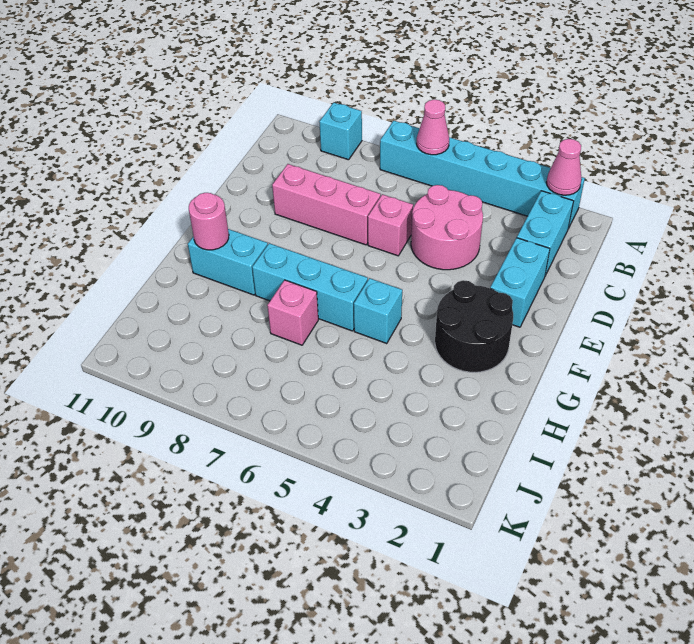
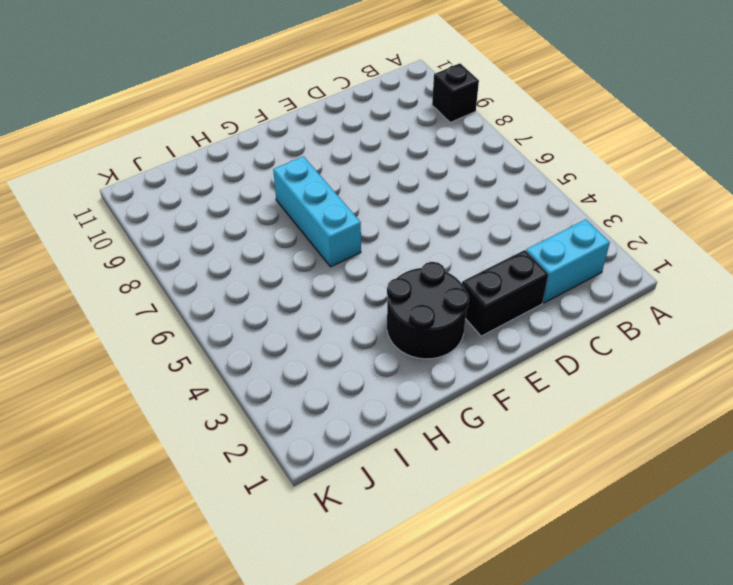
black 1x1 brick [432,63,479,123] -> cyan 1x1 brick [319,102,362,160]
black 1x2 brick [462,250,548,336] -> cyan 1x2 brick [490,238,550,327]
none -> cyan 1x6 brick [380,121,585,229]
none -> pink 2x2 round brick [411,185,483,270]
none -> pink 1x1 brick [368,194,413,256]

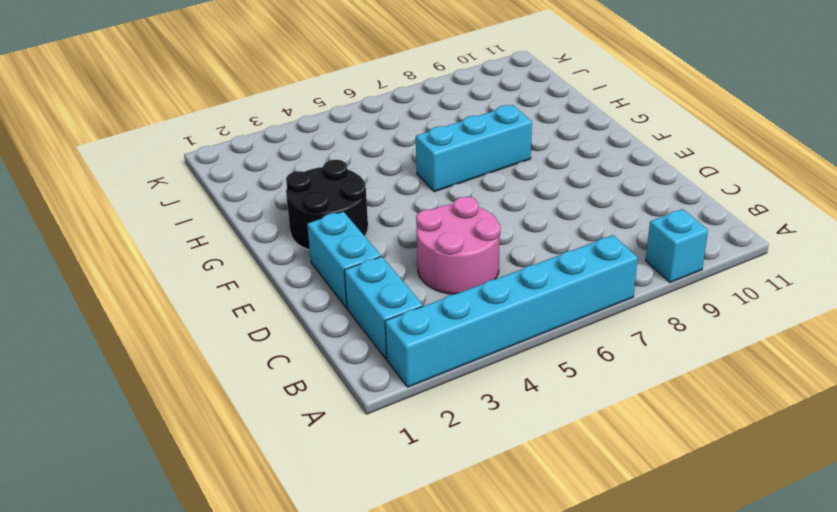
none -> pink 1x1 brick [368,194,413,256]
none -> pink 1x3 brick [272,164,381,245]
none -> cyan 1x1 brick [354,278,402,343]

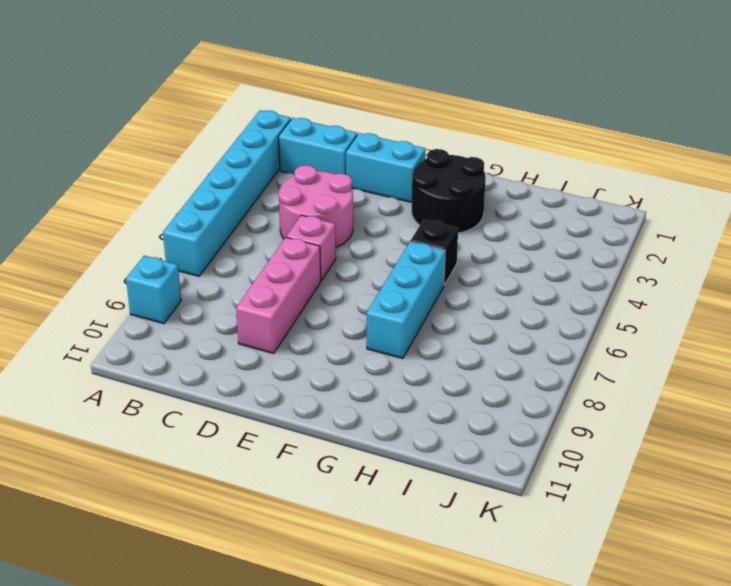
black 1x1 brick [410,220,458,285] -> cyan 1x1 brick [354,278,402,343]
none -> cyan 1x2 brick [188,229,268,295]
none -> pink 1x1 brick [267,280,318,345]
none -> pink 1x1 cone [547,139,582,195]

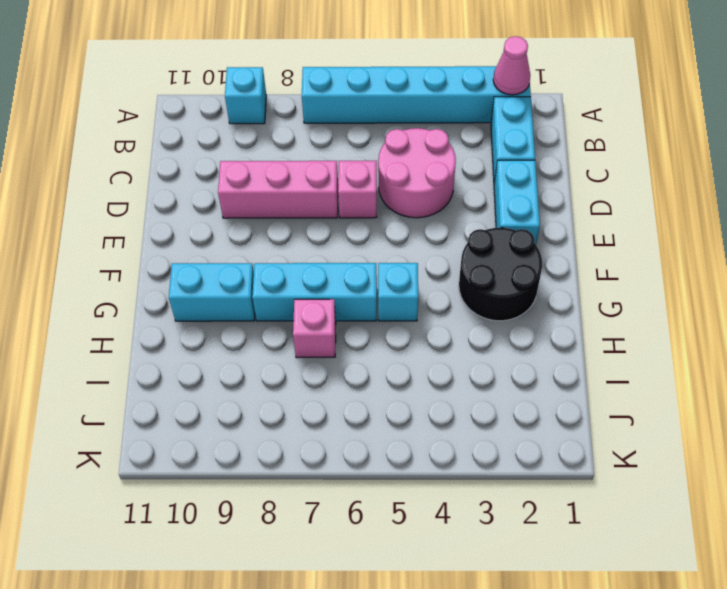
none -> pink 1x1 cone [417,100,449,155]
none -> pink 1x1 round brick [189,193,229,250]

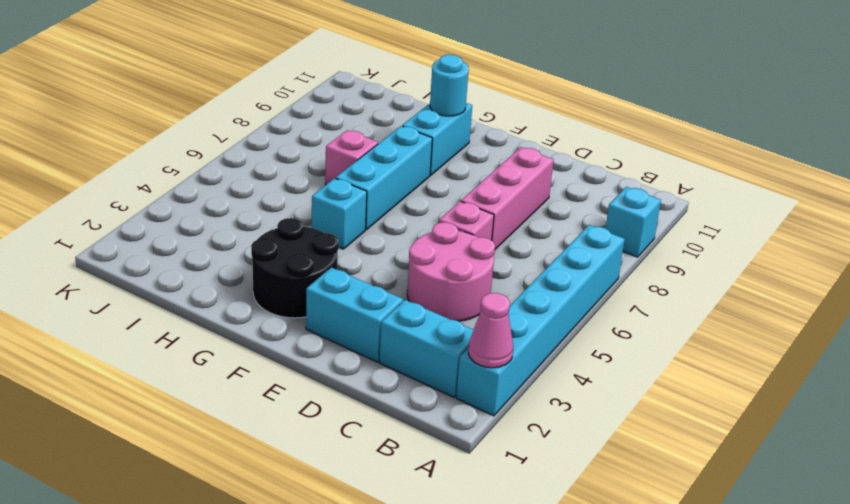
cyan 1x1 round brick [430,55,469,116] -> pink 1x1 round brick [189,193,229,250]
none -> pink 1x1 cone [417,100,449,155]

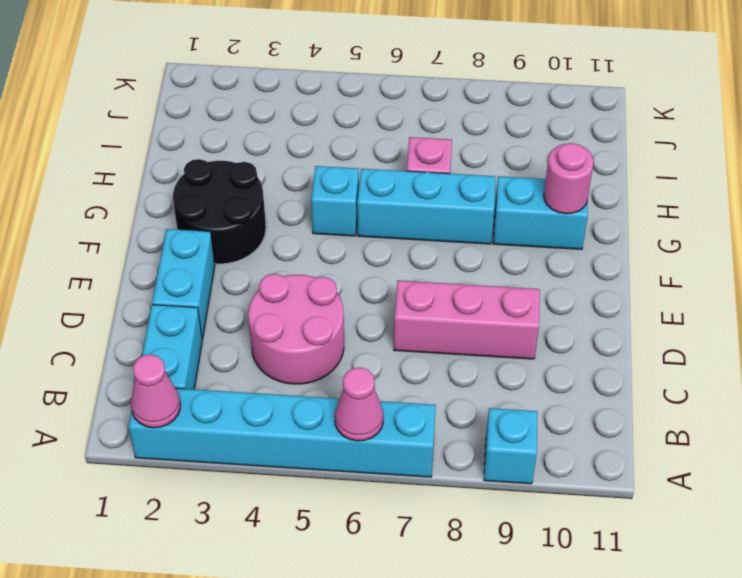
none -> pink 1x1 brick [368,194,413,256]

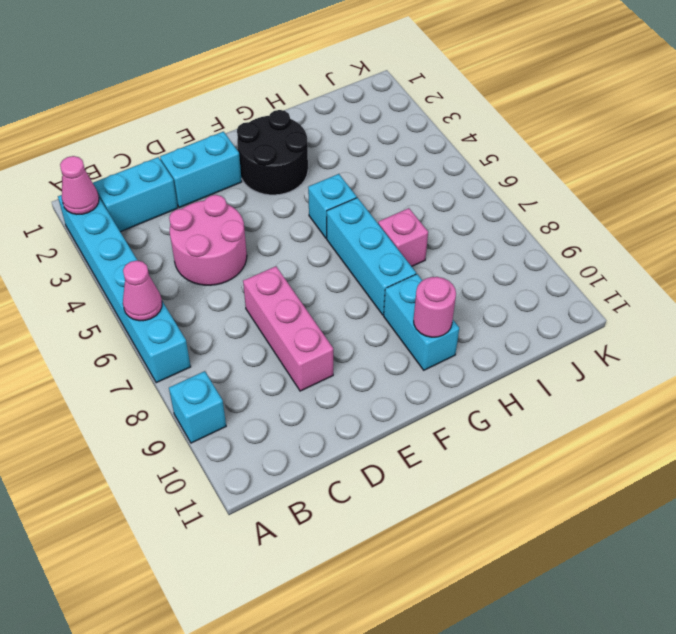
none -> pink 1x1 brick [368,194,413,256]

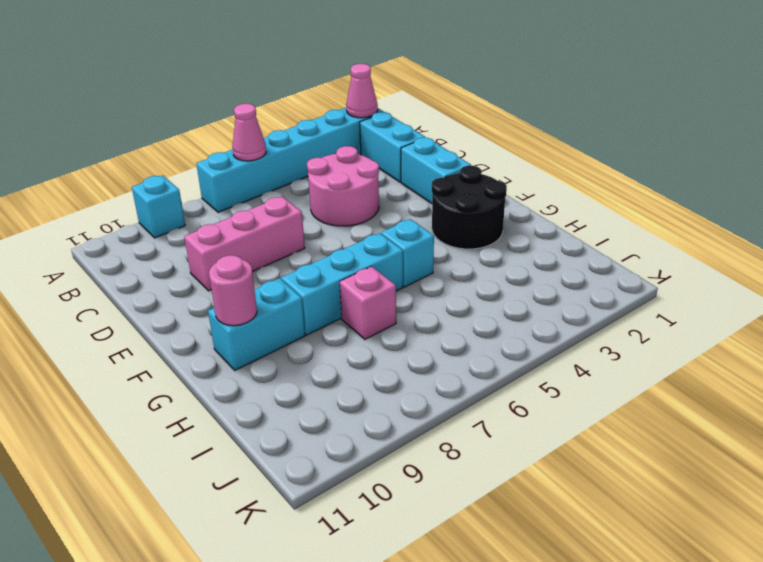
none -> pink 1x1 brick [368,194,413,256]

